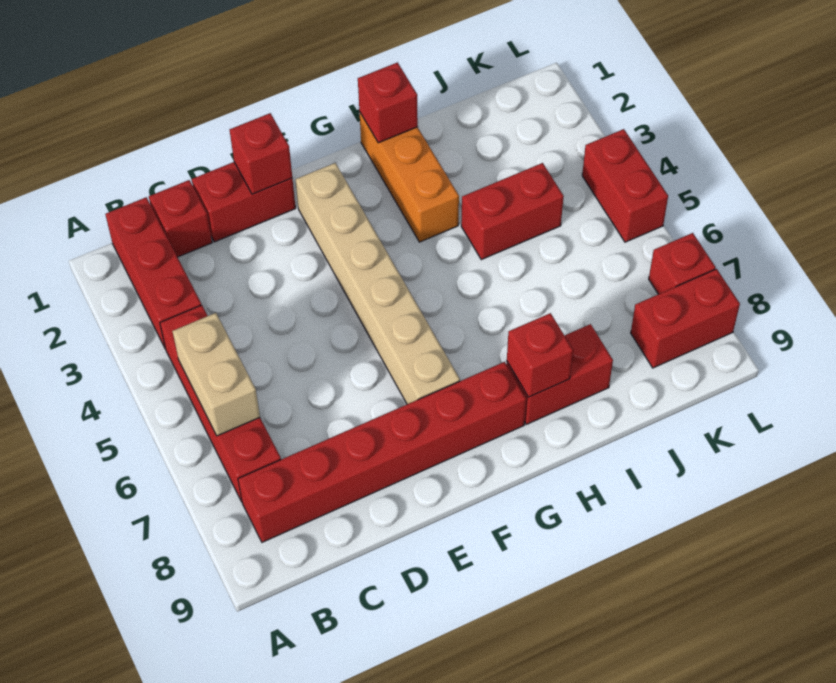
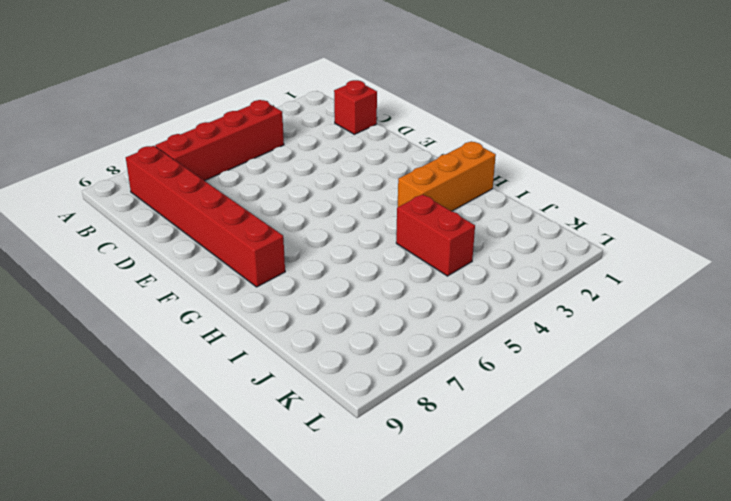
none -> red 1x3 brick [105,197,201,349]
none -> red 1x2 brick [192,162,296,242]
none -> tan 1x6 brick [296,163,460,404]

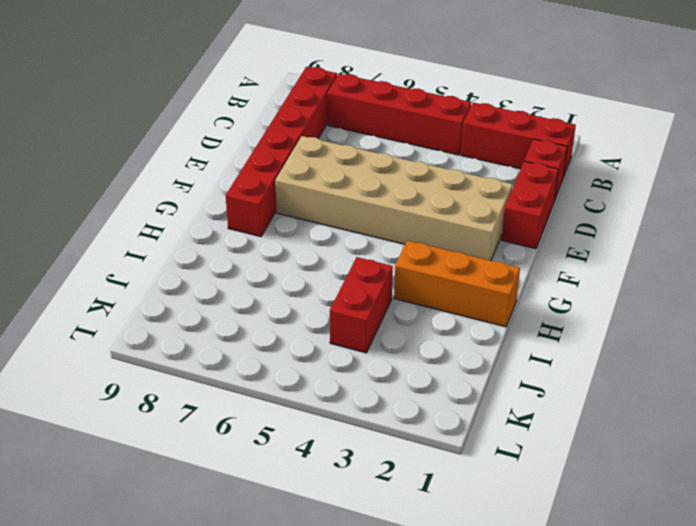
tan 2x6 brick [275,136,512,261] -> tan 1x6 brick [296,163,460,404]
none -> red 1x2 brick [506,324,613,424]
none -> red 1x2 brick [631,269,740,368]
none -> red 1x2 brick [582,129,668,242]

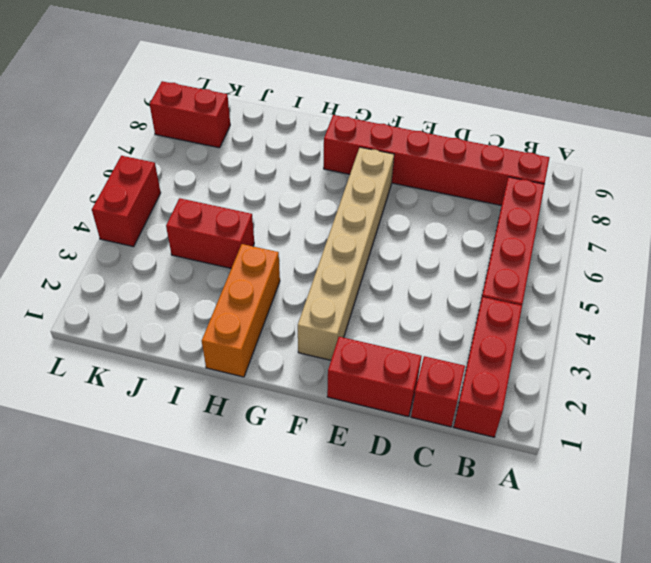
none -> red 1x2 brick [506,324,613,424]
none -> red 1x1 brick [649,233,716,294]
none -> tan 1x2 brick [172,313,260,436]

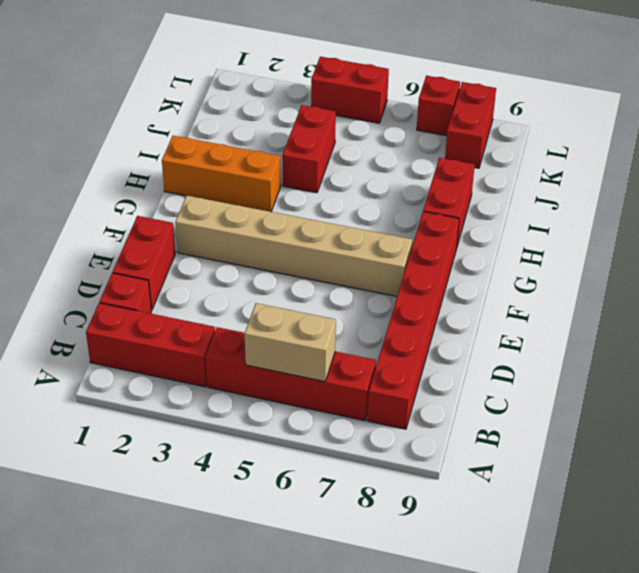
none -> red 1x1 brick [230,113,292,194]
none -> red 1x1 brick [358,62,418,143]
none -> red 1x1 brick [507,313,573,397]

